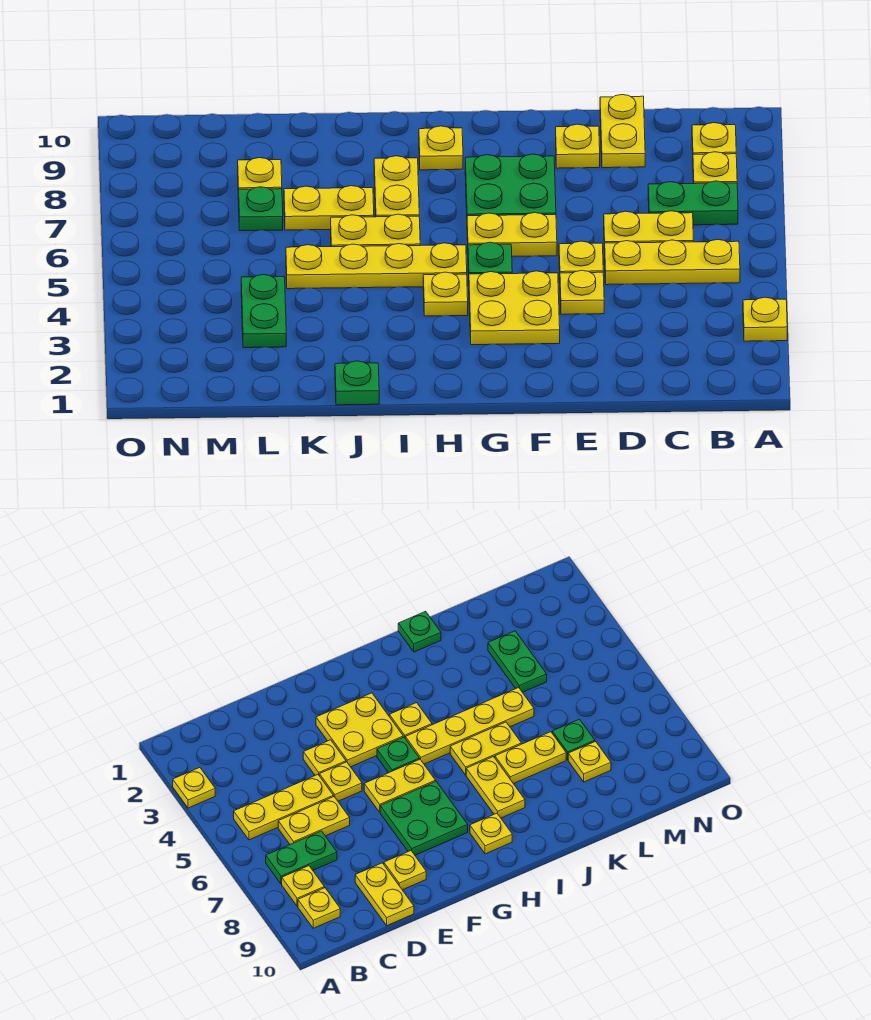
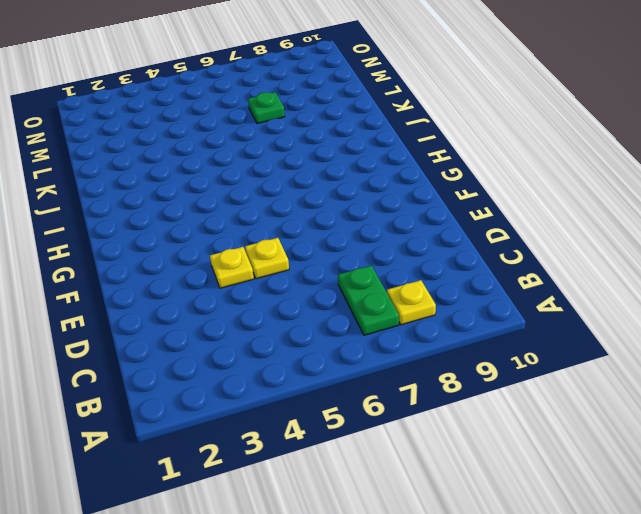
none -> yellow 1x1 plate [743,297,787,341]
none -> yellow 1x3 plate [605,239,740,285]
none -> yellow 1x1 plate [692,123,736,154]

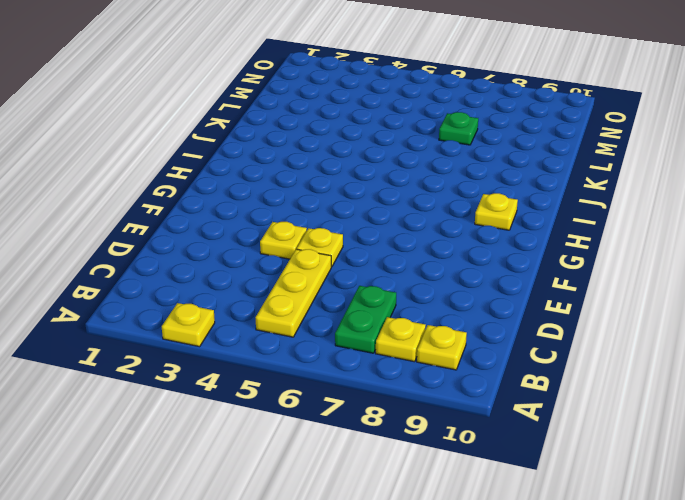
none -> yellow 1x2 plate [604,211,694,251]
none -> yellow 1x2 plate [600,95,645,168]
none -> yellow 1x1 plate [556,124,600,168]

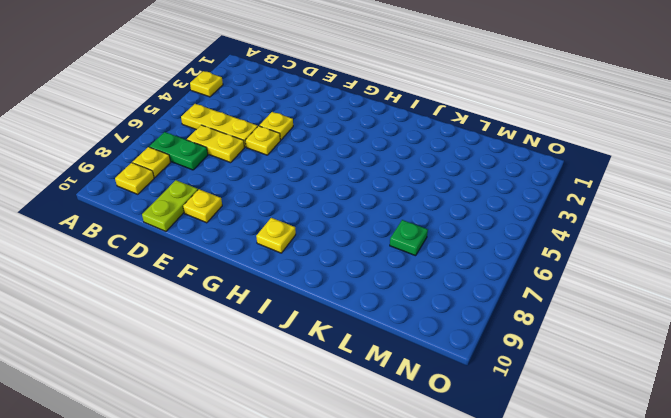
lime 1x2 plate [142,180,198,231] -> yellow 1x2 plate [600,95,645,168]
none -> yellow 2x2 plate [469,271,560,345]
none -> yellow 1x2 plate [467,213,557,256]
none -> green 2x2 plate [465,154,556,216]

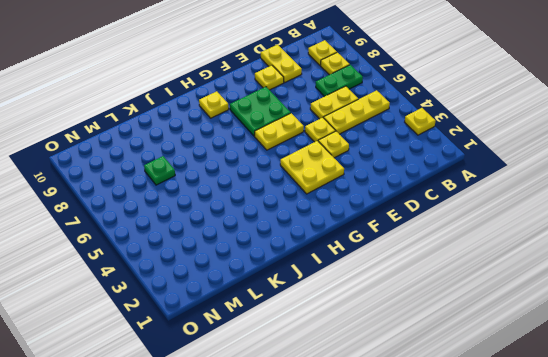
none -> green 1x1 plate [468,242,512,274]
none -> yellow 1x1 plate [423,272,468,316]
none -> yellow 1x4 plate [286,243,467,289]

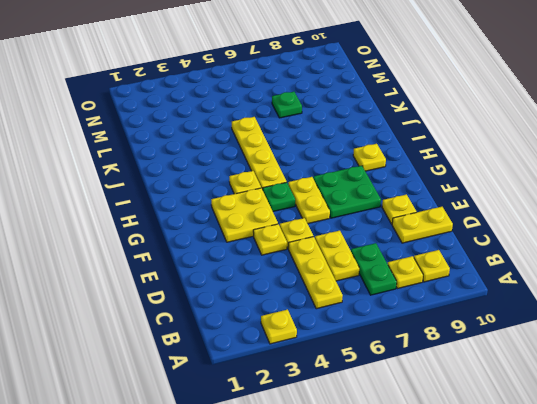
none -> yellow 1x2 plate [331,214,420,247]
none -> yellow 1x2 plate [374,156,419,217]
none -> green 1x1 plate [335,361,379,405]

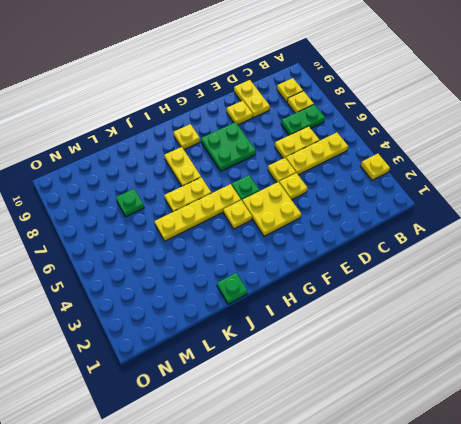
none -> yellow 1x2 plate [467,213,557,256]
none -> yellow 1x2 plate [284,186,374,230]
none -> green 1x2 plate [241,275,286,348]

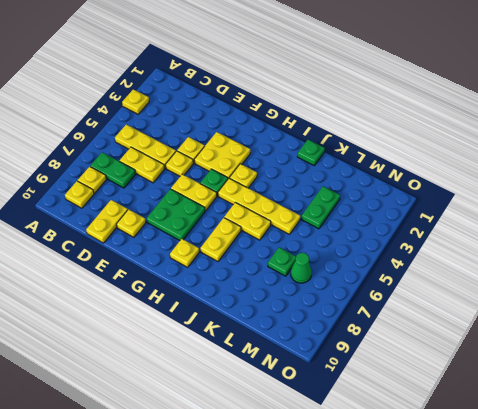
green 1x1 cone [291,253,312,283] -> none
none -> yellow 1x2 plate [284,186,374,230]
none -> yellow 1x1 plate [238,158,282,200]

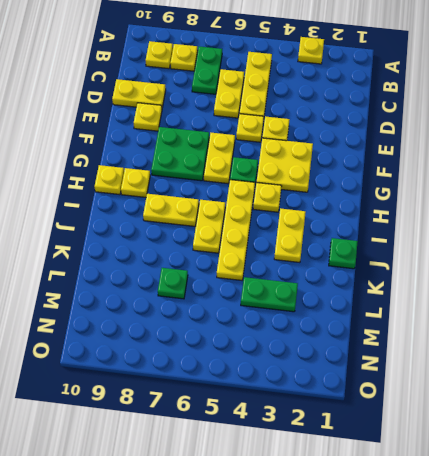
yellow 1x1 plate [95,165,124,195] -> yellow 1x1 plate moved to [238,158,282,200]
yellow 1x2 plate [274,208,306,262] -> yellow 1x2 plate moved to [284,186,374,230]

